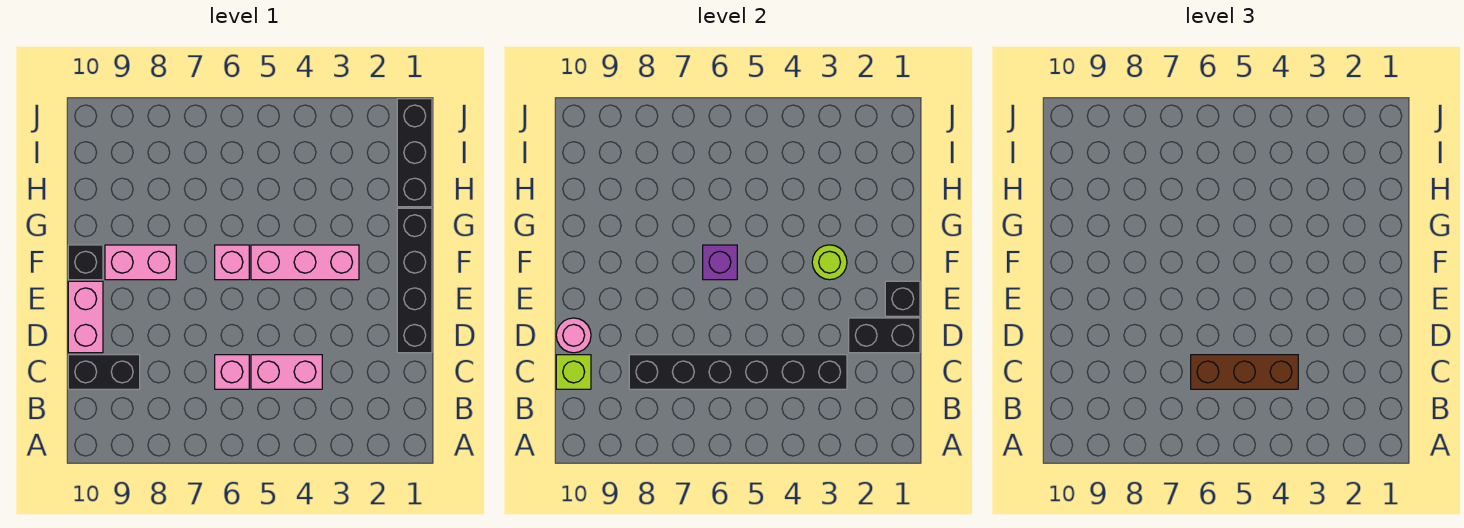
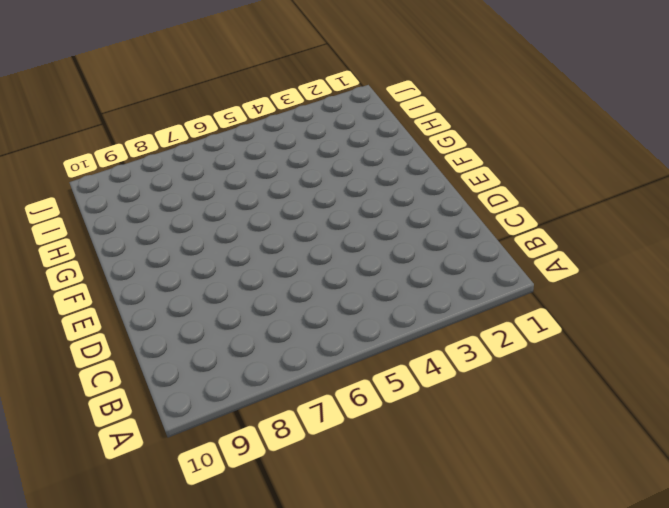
none -> pink 1x2 brick [251,355,322,389]
none -> pink 1x1 brick [215,355,249,389]
none -> black 1x2 brick [68,355,140,389]

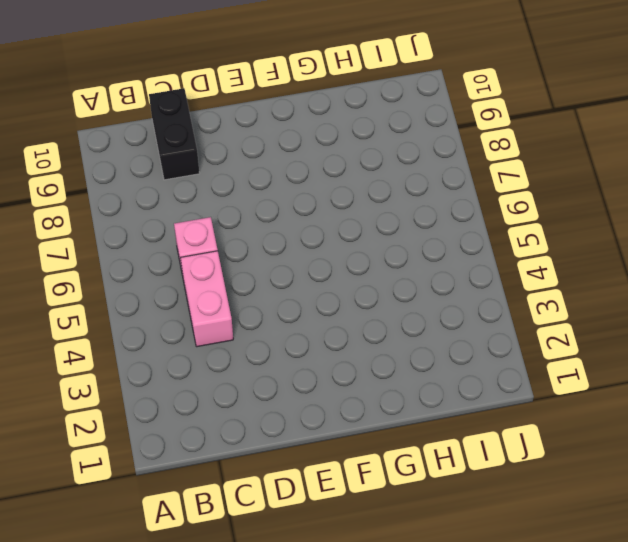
none -> black 1x4 brick [397,208,432,353]
none -> pink 1x2 brick [68,281,103,353]
none -> pink 1x3 brick [251,245,359,280]

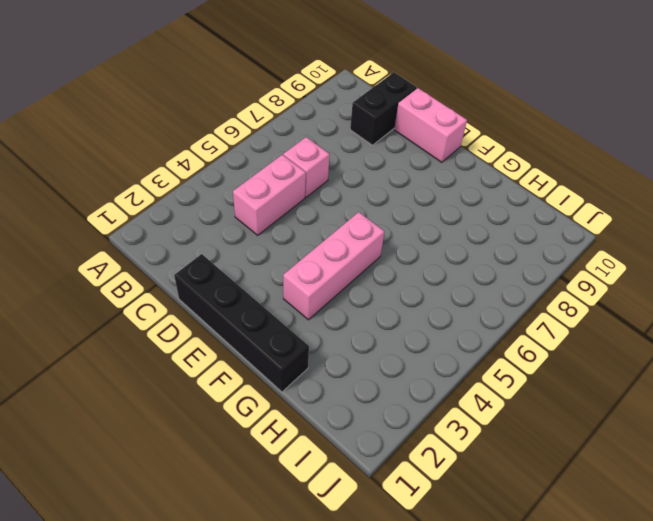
none -> pink 1x1 brick [215,245,249,280]
none -> pink 1x2 brick [105,245,176,280]
none -> black 1x1 brick [68,245,103,280]

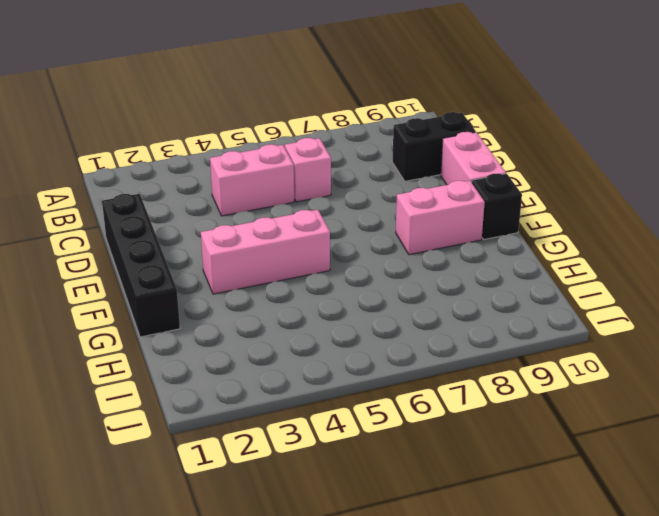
none -> pink 1x1 brick [215,245,249,280]
none -> black 1x3 brick [397,99,432,207]
none -> black 1x6 brick [629,355,847,389]

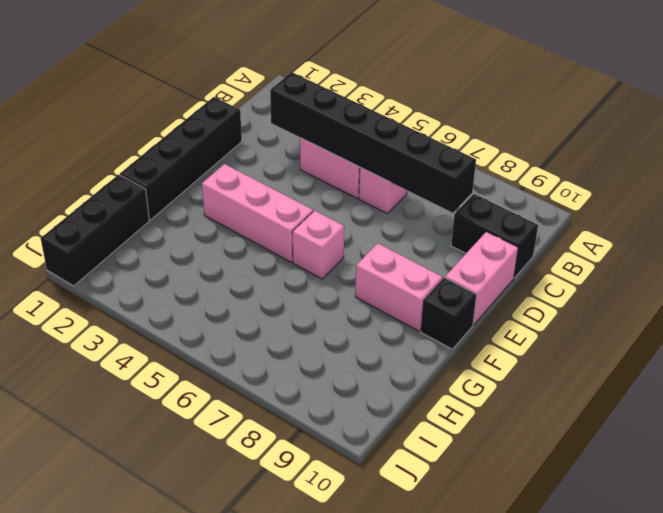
none -> lime 1x1 brick [556,355,591,389]
none -> black 1x2 brick [849,318,920,353]
none -> pink 1x1 round brick [556,318,591,353]

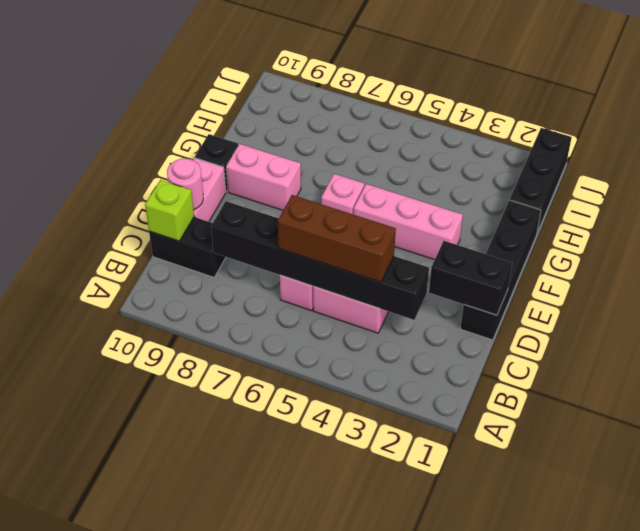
none -> black 1x1 brick [885,281,920,316]
none -> lime 1x1 round brick [812,245,847,280]
none -> purple 1x1 brick [703,245,737,280]

